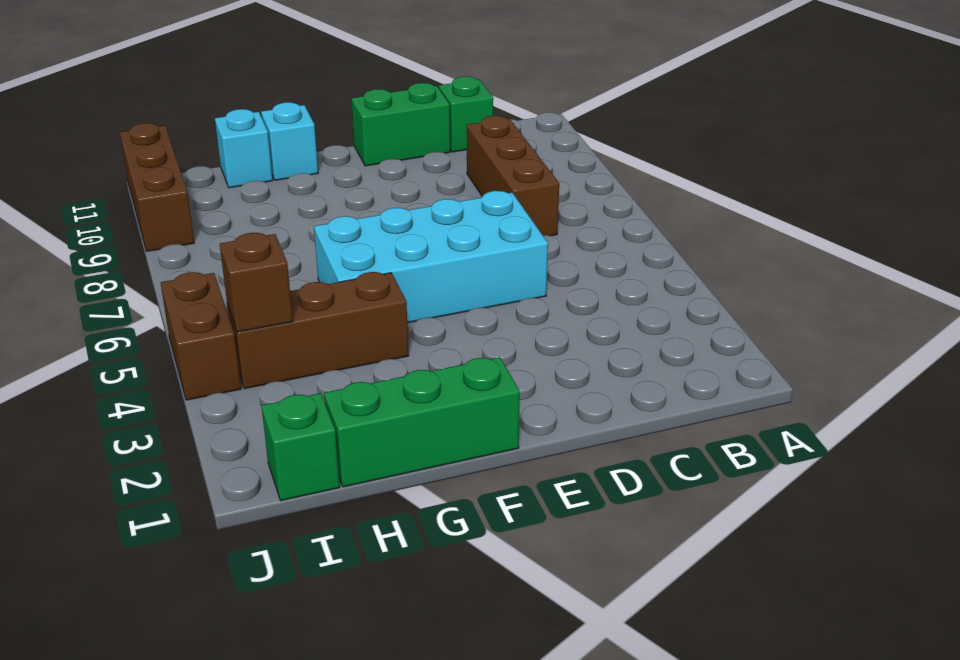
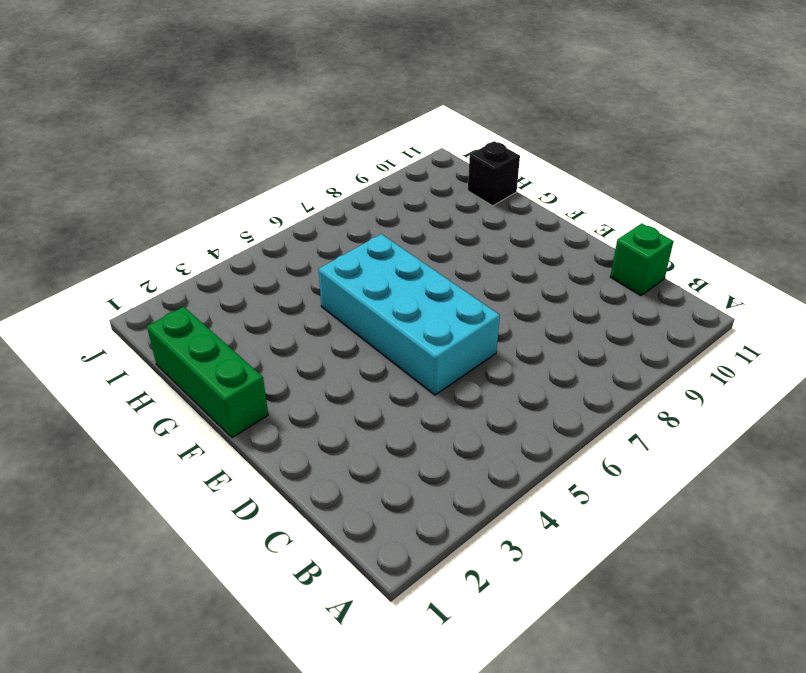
black 1x1 brick [468,141,520,206] -> cyan 1x1 brick [215,109,273,188]
none -> brown 1x3 brick [467,116,559,236]
none -> green 1x2 brick [351,83,450,166]
none -> brown 1x3 brick [227,272,408,389]

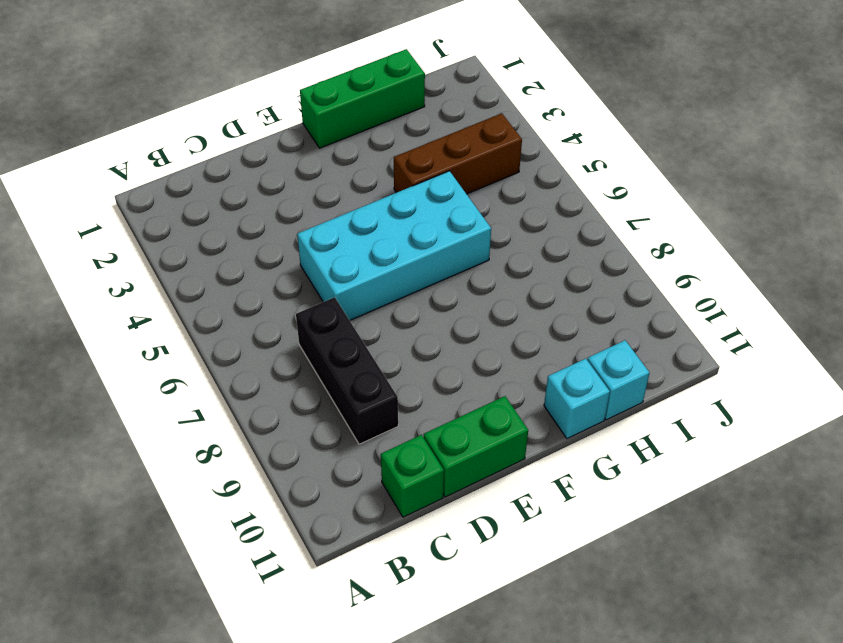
black 1x3 brick [296,297,398,444] -> brown 1x3 brick [467,116,559,236]
none -> green 1x1 brick [261,393,340,501]
none -> brown 1x2 brick [161,272,241,400]
none -> brown 1x3 brick [120,123,194,251]

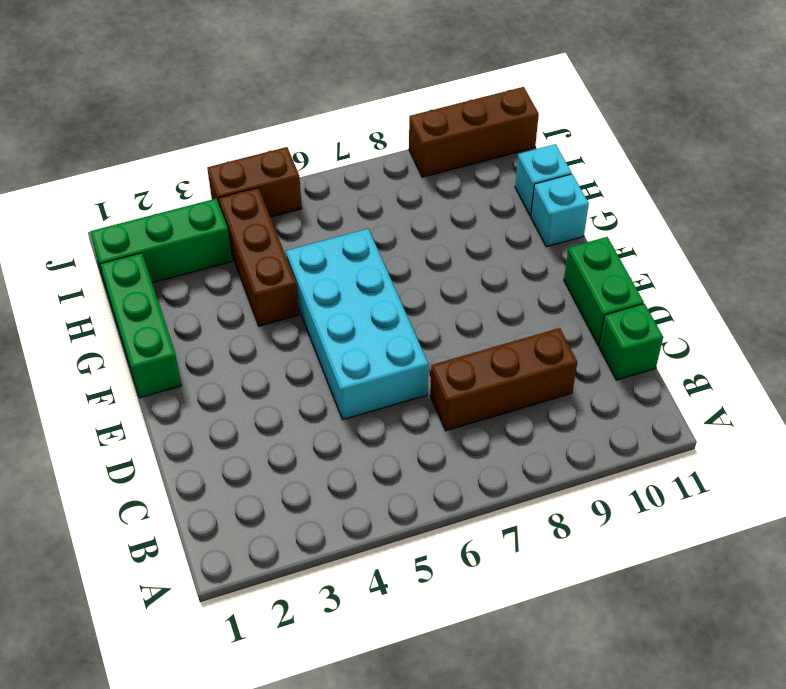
green 1x3 brick [90,199,232,287] -> green 1x1 brick [261,393,340,501]
none -> brown 1x1 brick [220,233,293,332]

